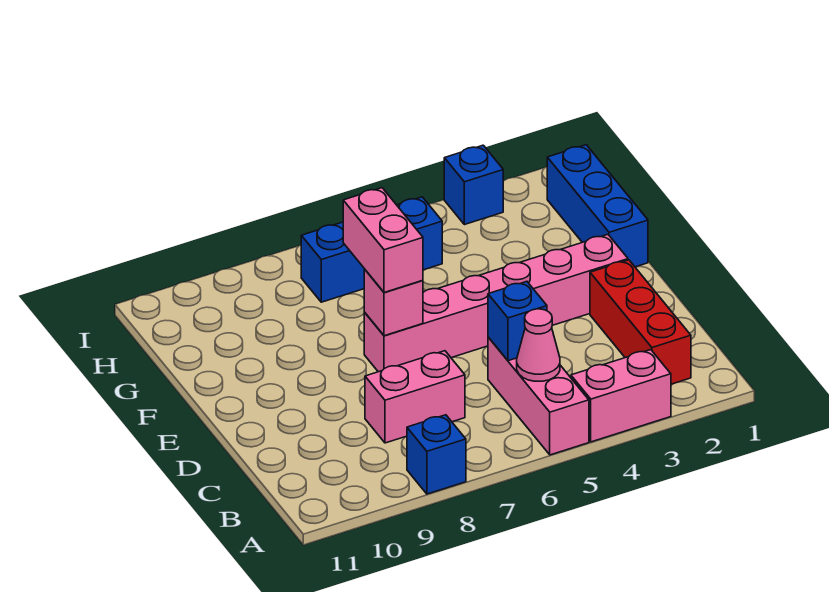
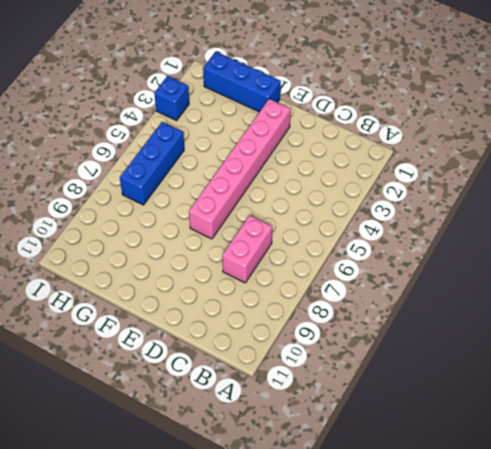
none -> pink 1x2 brick [571,350,671,442]
none -> pink 1x3 brick [488,337,589,455]
none -> blue 1x1 brick [407,415,466,494]

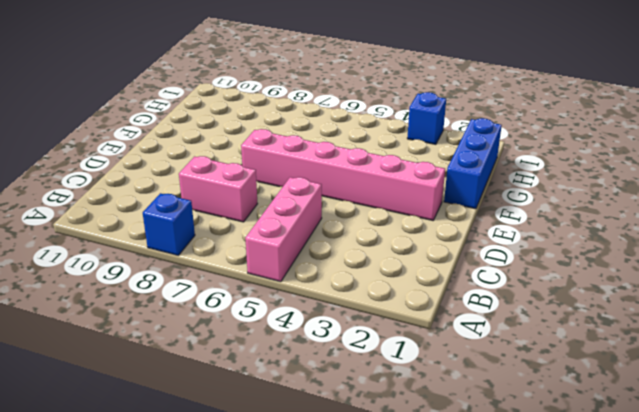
none -> pink 1x2 brick [571,350,671,442]
none -> red 1x3 brick [590,260,691,384]
none -> blue 1x3 brick [301,197,442,302]

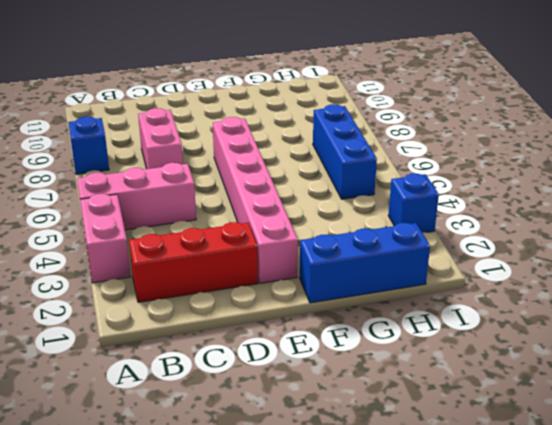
none -> pink 1x1 cone [517,309,560,381]
none -> blue 1x1 brick [488,281,547,361]
none -> pink 1x1 brick [364,269,423,336]

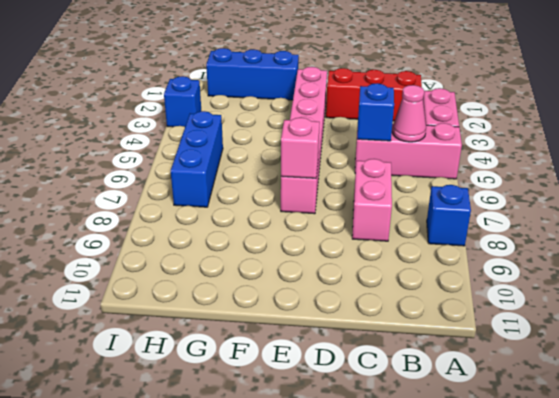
none -> pink 1x2 brick [343,188,423,293]

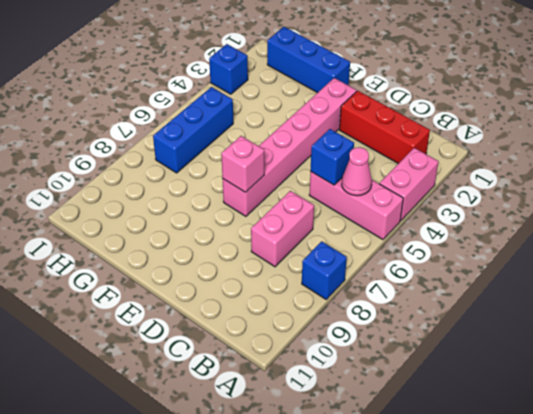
none -> pink 1x2 brick [343,188,423,293]

